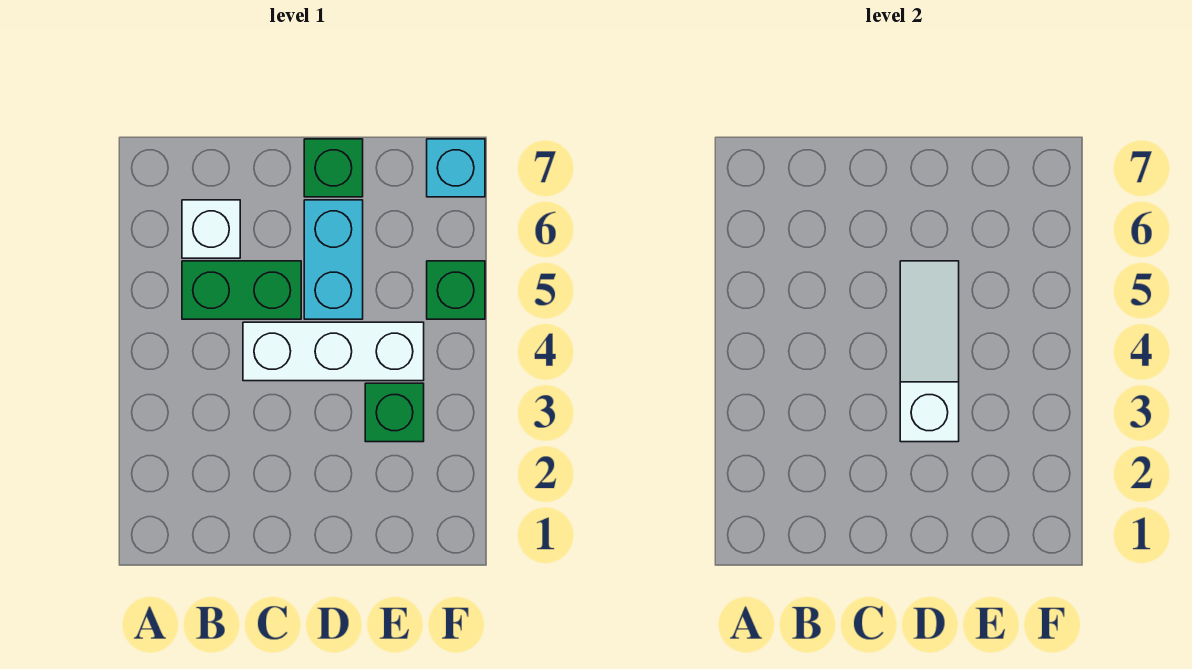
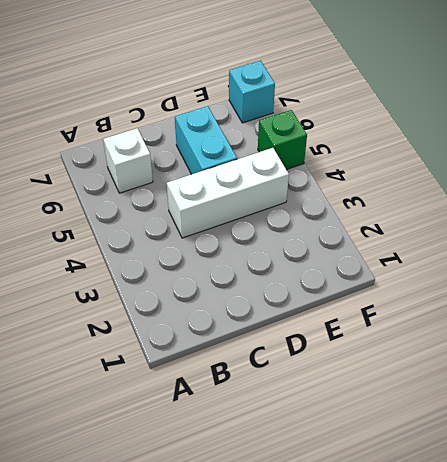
none -> green 1x2 brick [182,261,301,319]
none -> green 1x1 brick [304,139,363,197]

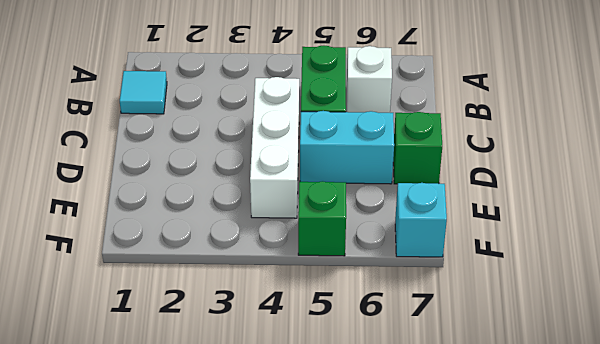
cyan 1x1 tile [120,71,167,114] -> none
none -> green 1x1 brick [365,383,424,442]
none -> white 1x3 slope [900,261,959,442]

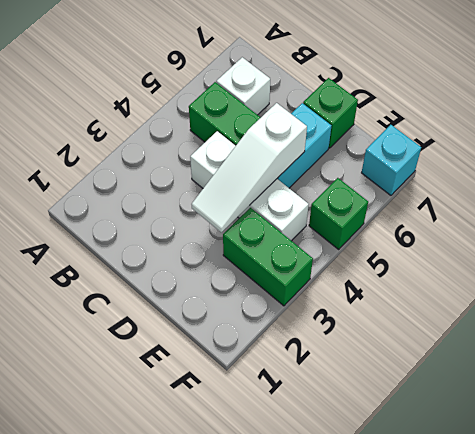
white 1x3 slope [192,103,307,232] -> white 1x3 slope turned to [900,261,959,442]
green 1x2 brick [223,208,313,306] -> green 1x1 brick [365,383,424,442]

